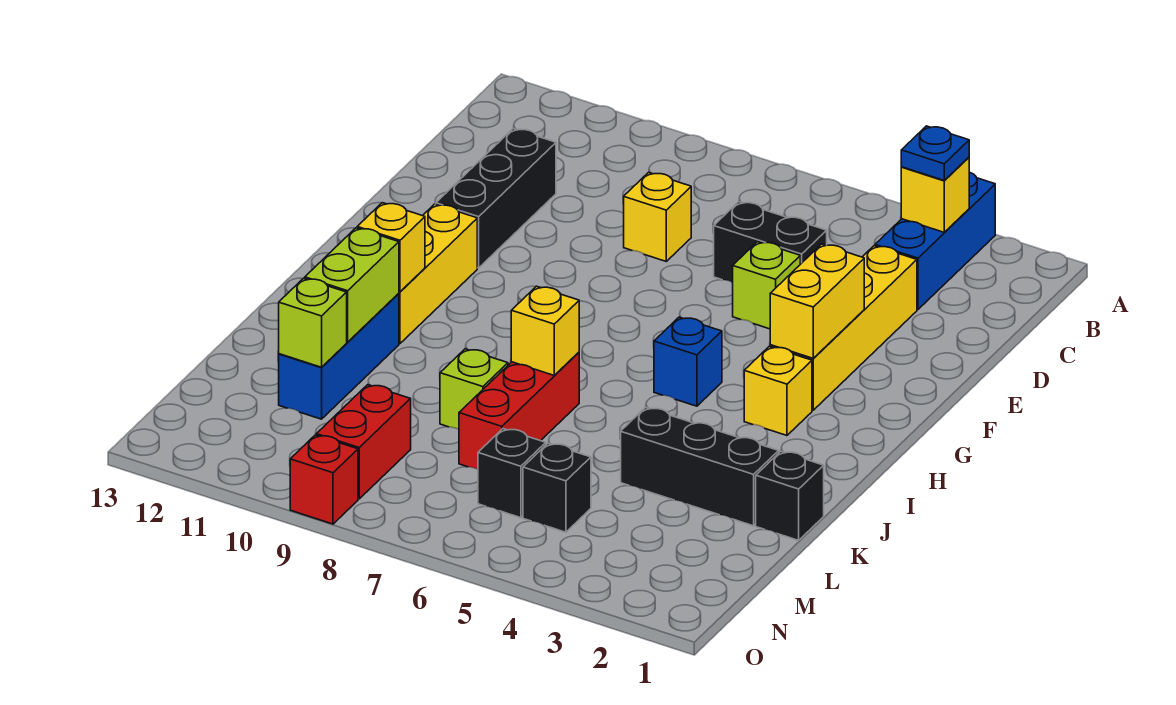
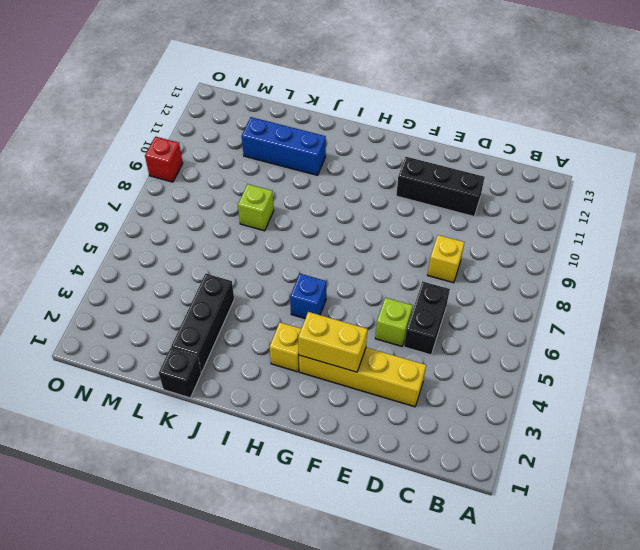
none -> blue 1x3 brick [875,172,995,309]
none -> yellow 1x3 brick [399,204,477,344]
none -> red 1x3 brick [459,352,579,469]

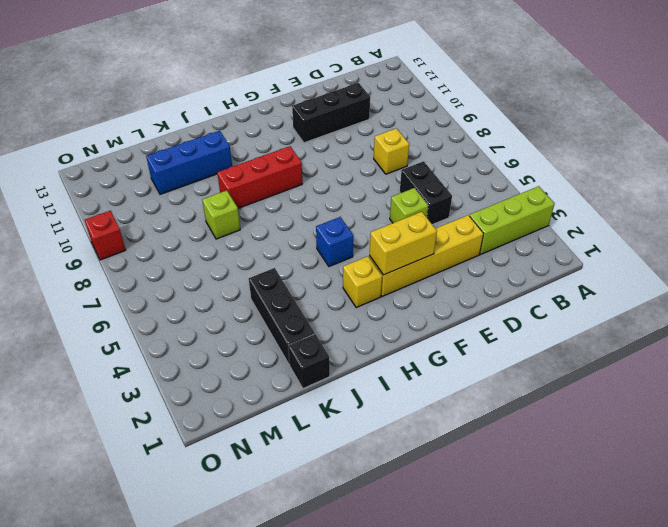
lime 1x3 brick [469,186,555,255] -> blue 1x3 brick [875,172,995,309]
red 1x3 brick [217,146,302,208] -> red 1x3 brick moved to [459,352,579,469]
none -> yellow 1x3 brick [399,204,477,344]
none -> black 1x1 brick [523,443,591,532]
none -> black 1x1 brick [478,429,546,518]

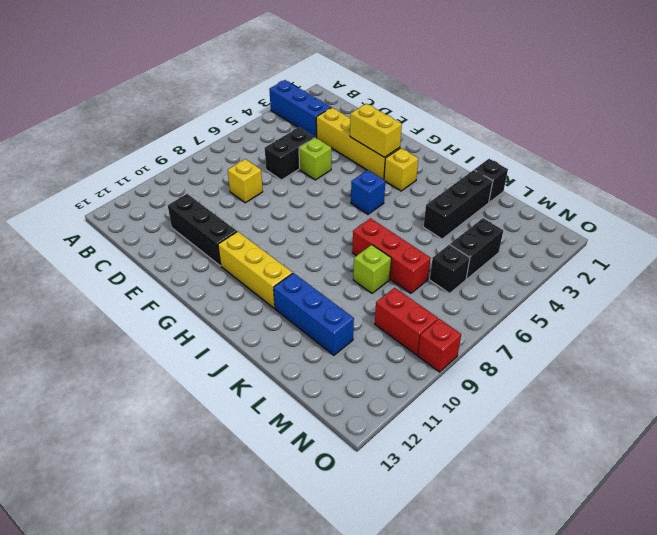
black 1x2 brick [450,218,503,279] -> black 1x1 brick [523,443,591,532]
none -> yellow 1x1 brick [901,157,969,232]
none -> yellow 1x1 brick [357,203,425,292]
none -> yellow 1x1 brick [511,286,579,375]

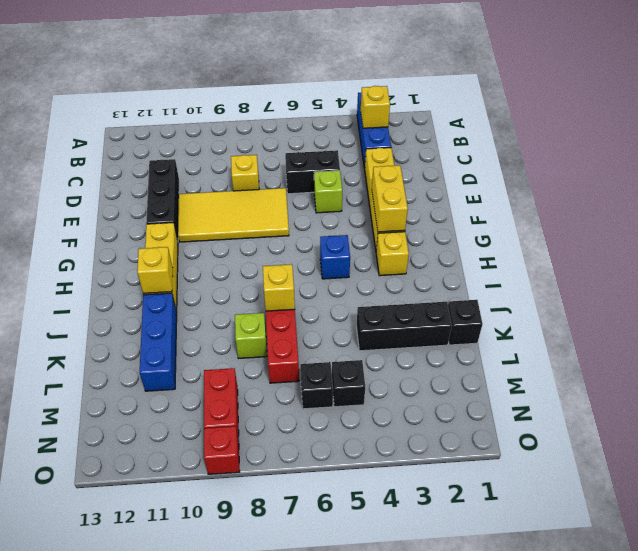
yellow 2x4 tile [178,188,289,242] -> none
none -> lime 1x2 brick [305,228,399,342]
none -> lime 1x1 brick [279,278,347,367]
none -> blue 1x1 plate [901,126,969,181]

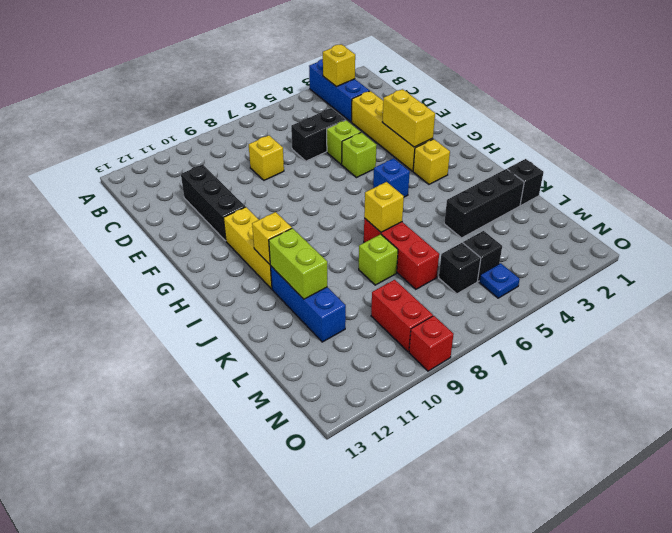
lime 1x1 brick [342,133,376,178] -> lime 1x1 brick moved to [279,278,347,367]
blue 1x1 plate [479,263,520,298] -> blue 1x1 plate moved to [901,126,969,181]

